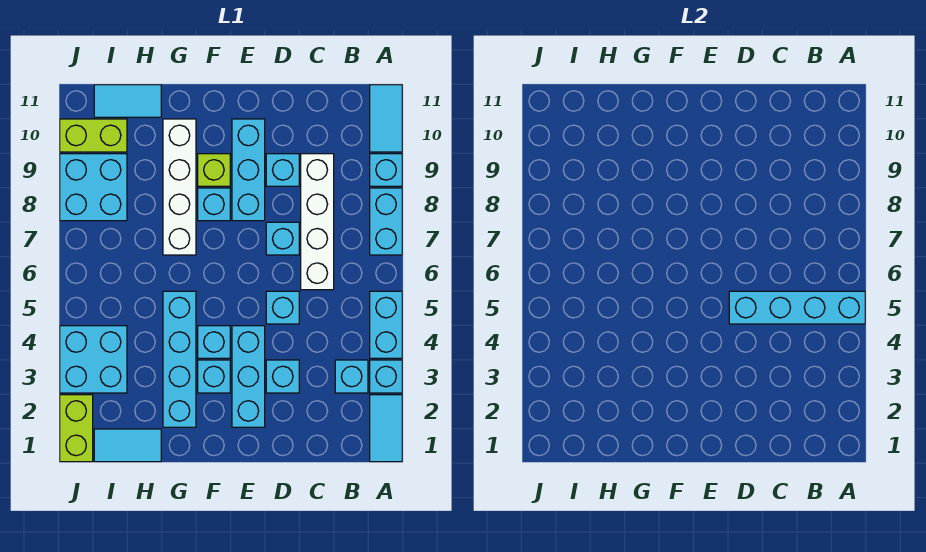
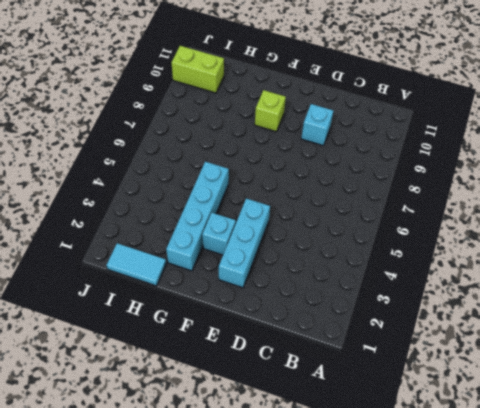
none -> cyan 1x2 tile [370,395,402,462]
none -> cyan 1x1 brick [370,360,402,393]
none -> cyan 1x2 brick [370,291,402,358]

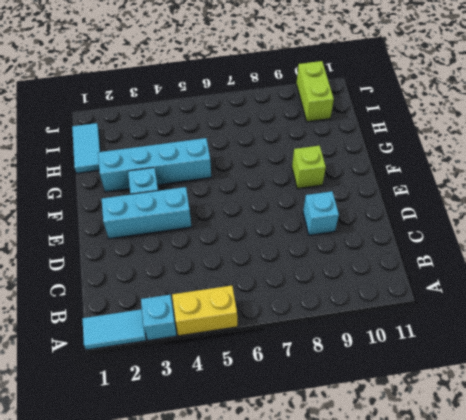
yellow 1x2 brick [172,286,237,336] -> cyan 1x2 brick [370,291,402,358]
none -> cyan 1x2 brick [370,188,402,255]
none -> cyan 1x1 brick [370,154,402,186]
none -> cyan 1x2 tile [370,85,402,152]

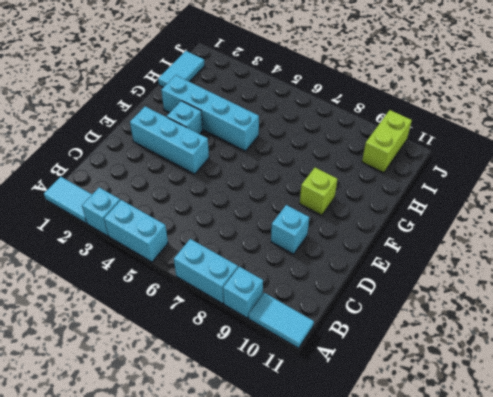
none -> cyan 1x1 brick [335,360,368,393]
none -> white 1x4 brick [301,154,334,290]
none -> cyan 1x1 brick [266,360,299,393]

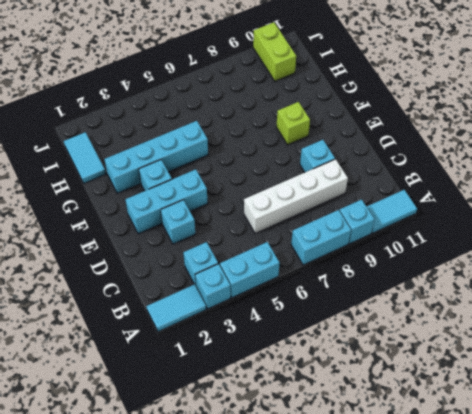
none -> cyan 1x1 brick [266,291,299,324]
none -> cyan 1x1 brick [266,222,299,255]
none -> cyan 1x3 brick [232,119,265,221]

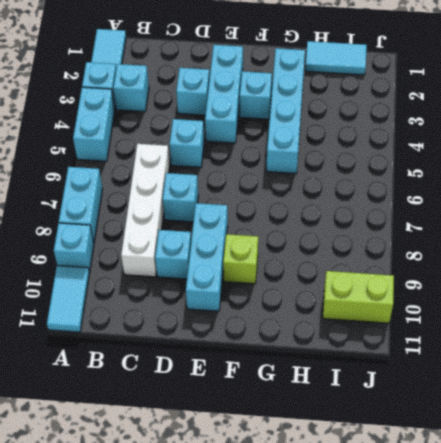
none -> cyan 1x1 brick [198,326,230,358]
none -> cyan 1x1 brick [198,188,230,221]
none -> white 1x4 brick [163,119,196,255]

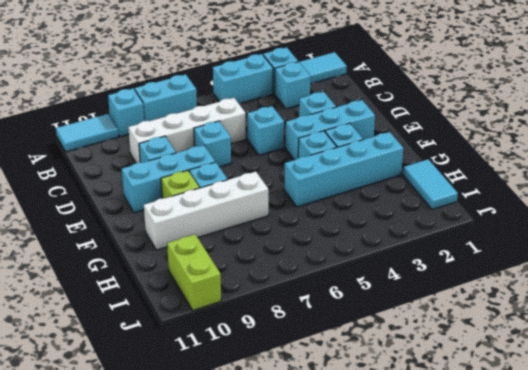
none -> cyan 1x2 tile [94,85,161,117]
none -> cyan 2x2 brick [60,326,127,393]
none -> cyan 2x2 brick [60,154,127,221]

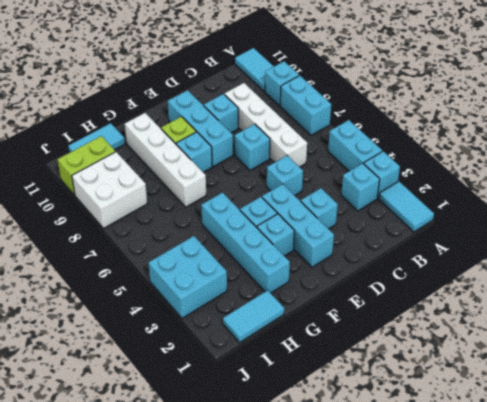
white 2x2 brick [72,152,147,228] -> cyan 2x2 brick [60,154,127,221]
none -> lime 1x2 brick [60,395,93,462]
none -> cyan 1x4 brick [729,291,865,324]

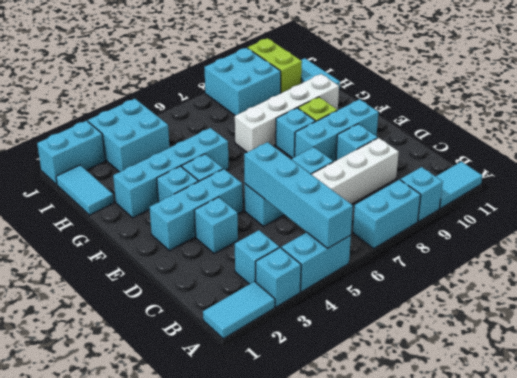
cyan 1x2 brick [37,121,105,184] -> lime 1x2 brick [60,395,93,462]

